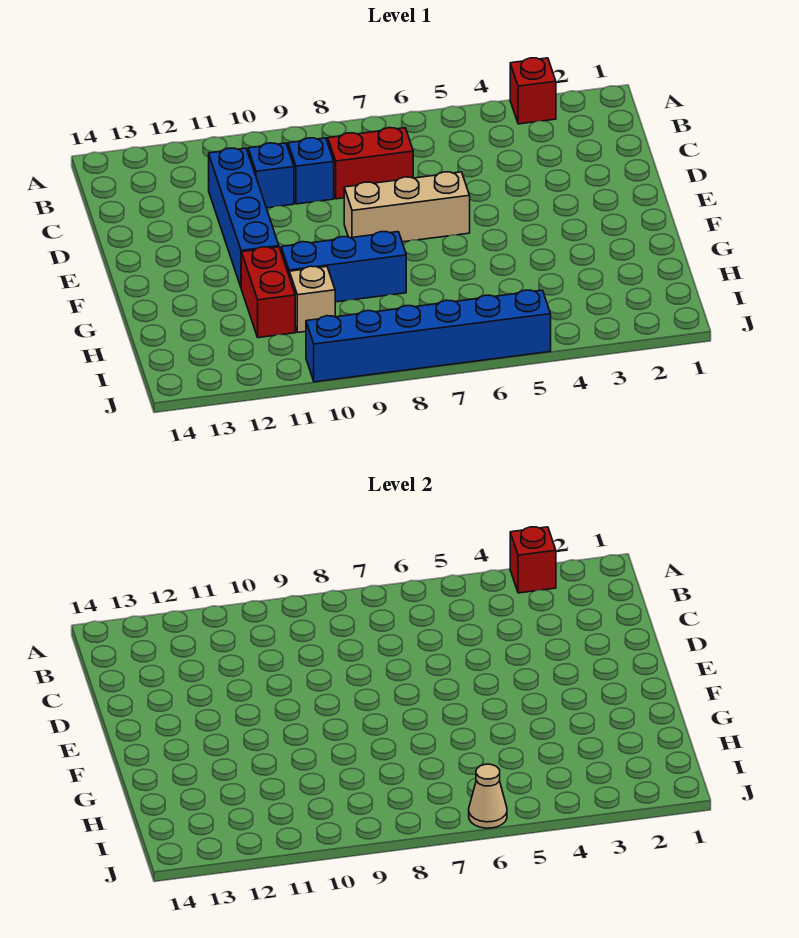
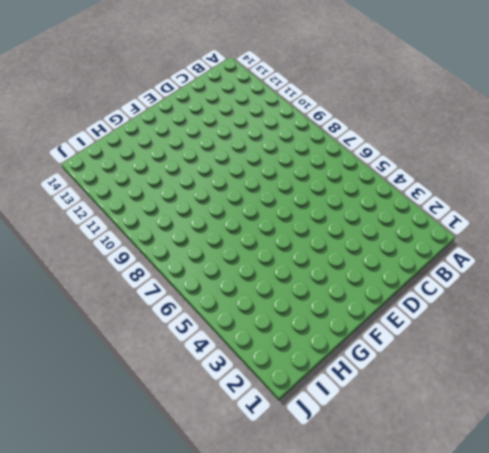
none -> red 1x1 brick [510,58,556,124]
none -> red 1x2 brick [328,128,413,199]
none -> blue 1x1 brick [288,138,334,204]

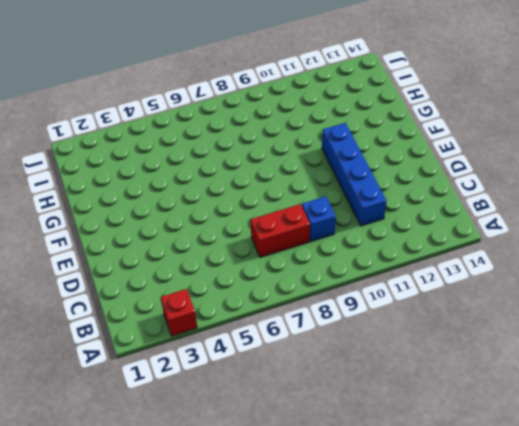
none -> blue 1x1 brick [248,143,294,208]
none -> tan 1x3 brick [344,172,470,242]
none -> blue 1x3 brick [281,232,406,302]

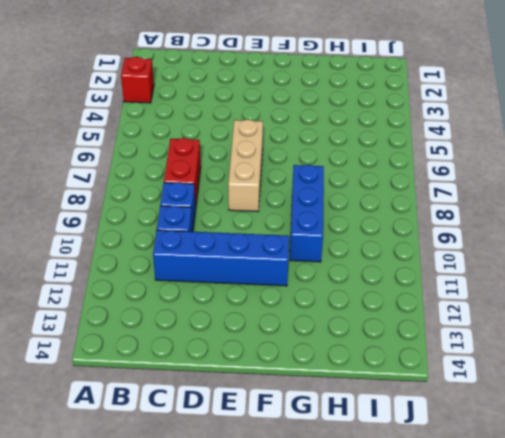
none -> red 1x2 brick [241,247,295,338]
none -> tan 1x1 brick [289,266,335,332]
none -> blue 1x6 brick [306,290,551,382]

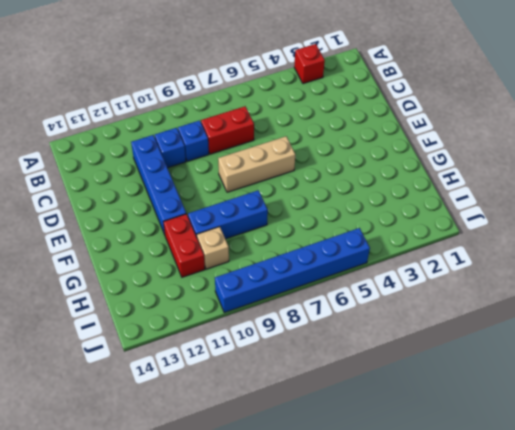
none -> red 1x1 brick [510,527,556,593]
none -> tan 1x1 cone [469,764,507,828]

